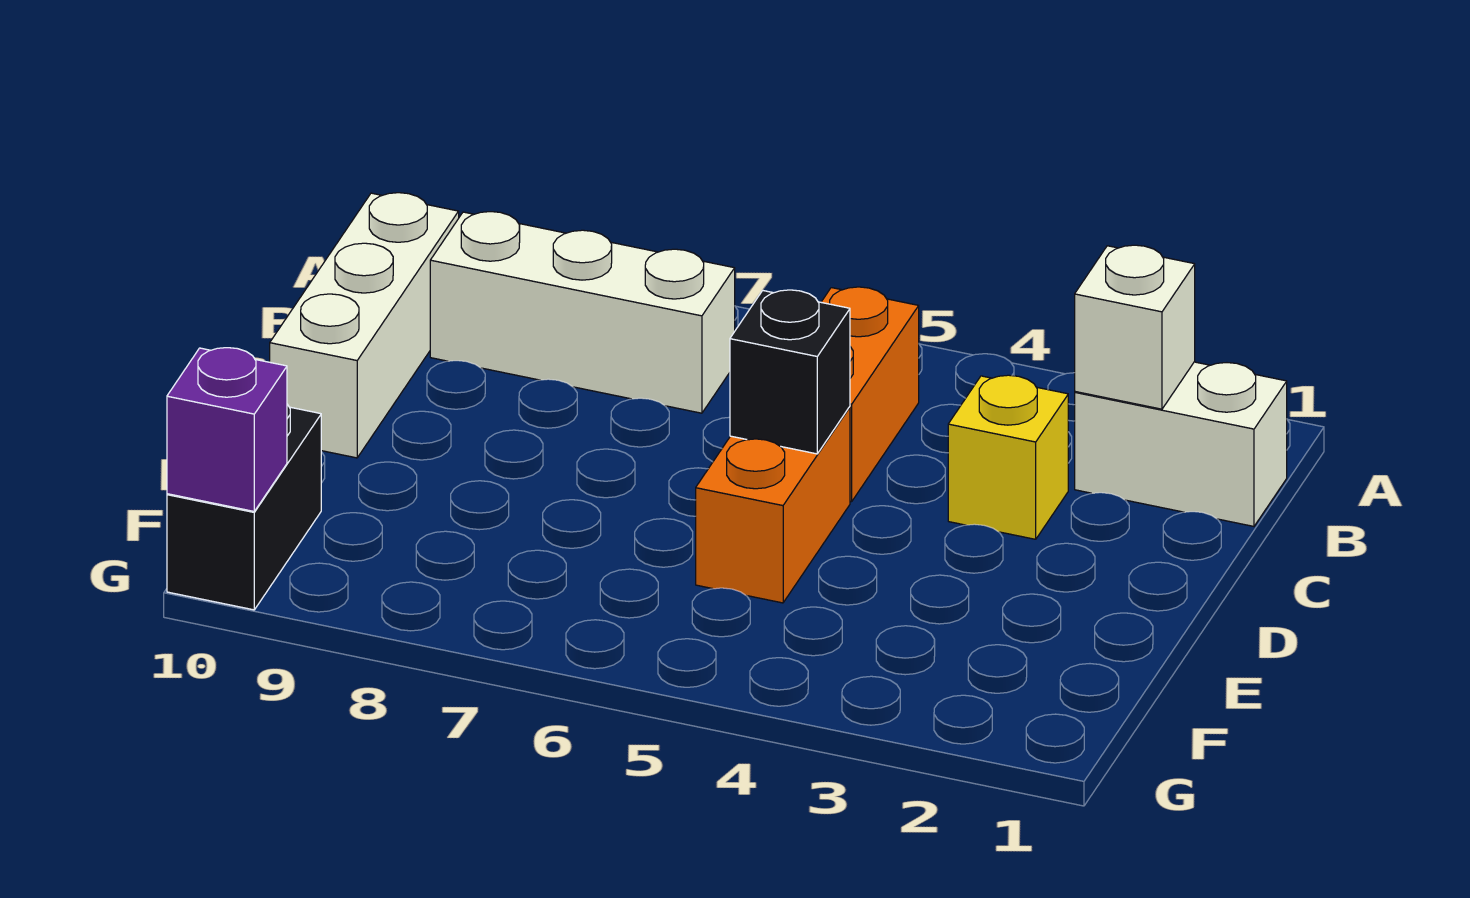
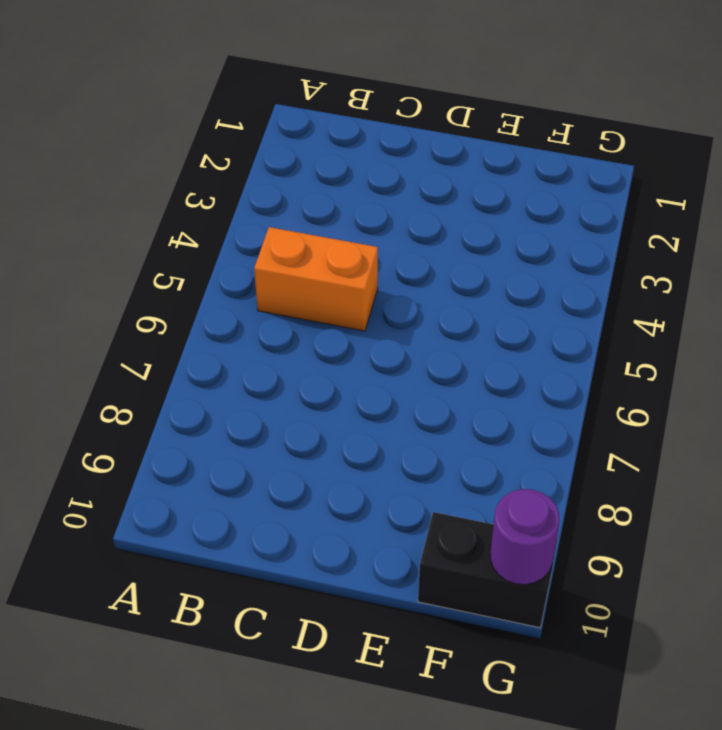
purple 1x1 round brick [490,489,559,585] -> purple 1x1 brick [167,348,287,511]
none -> white 1x2 brick [1075,362,1287,526]
none -> white 1x3 brick [430,212,735,413]

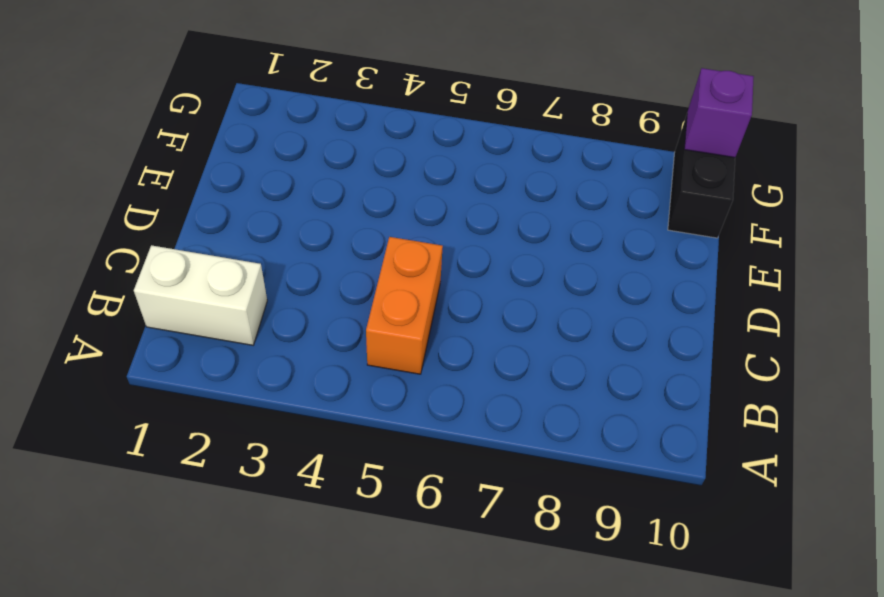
none -> white 1x3 brick [430,212,735,413]
none -> white 1x3 brick [270,193,459,458]

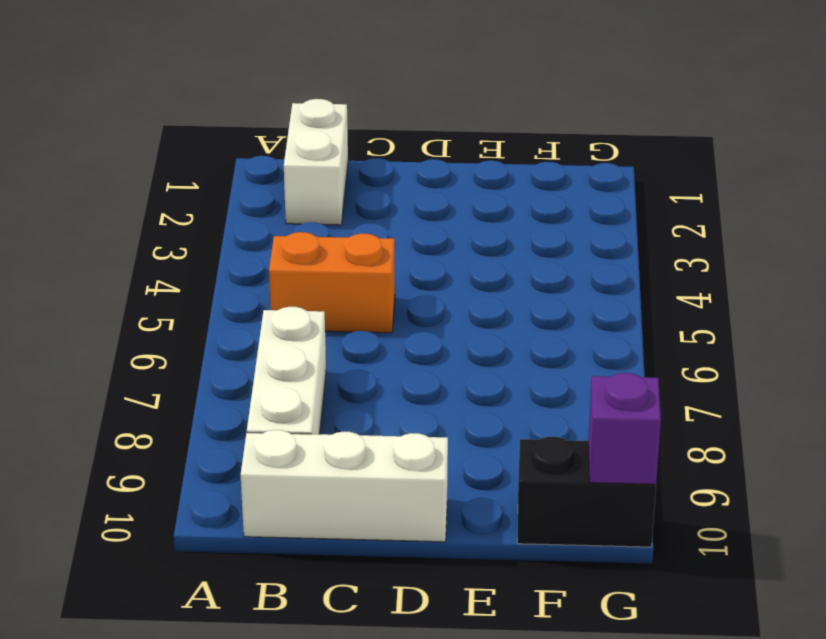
none -> yellow 1x1 brick [948,375,1068,539]
none -> orange 1x2 brick [696,407,850,603]

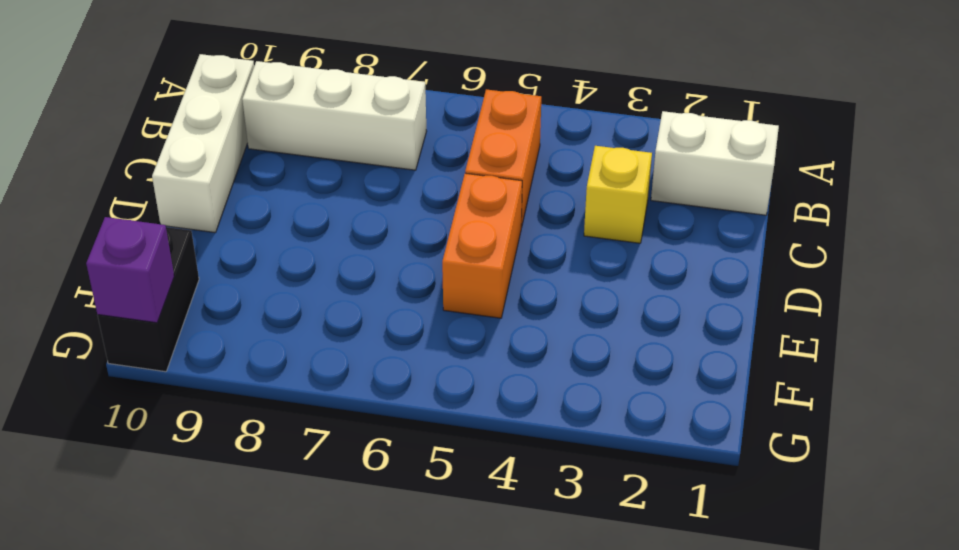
none -> white 1x1 brick [1075,245,1195,409]
none -> black 1x1 brick [730,290,850,454]

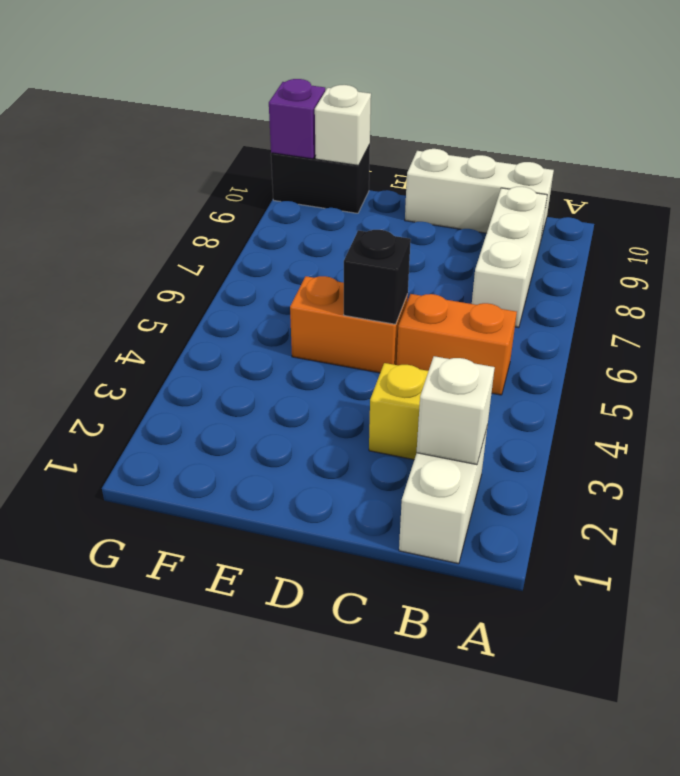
white 1x1 brick [315,85,371,165] -> none

